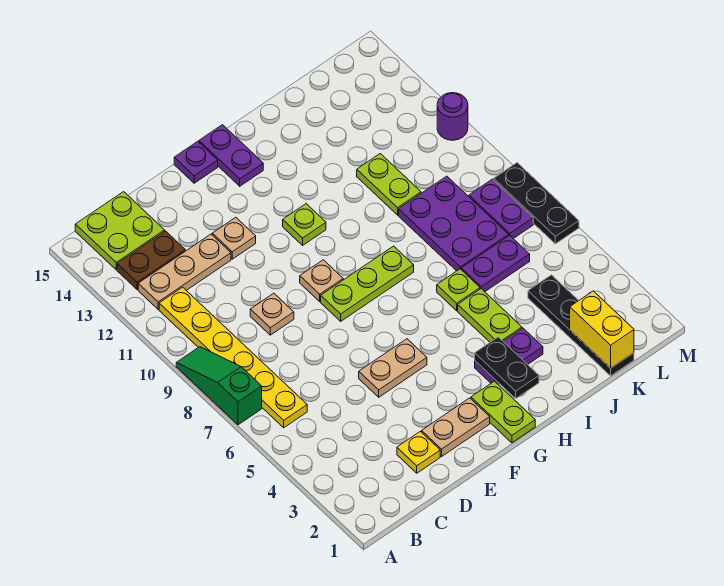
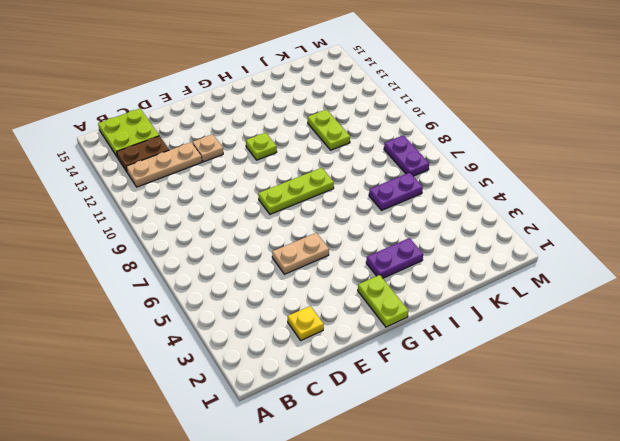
none -> green 1x3 slope [176,347,262,425]
none -> yellow 1x6 plate [159,287,307,428]
none -> tan 1x1 plate [250,293,294,335]

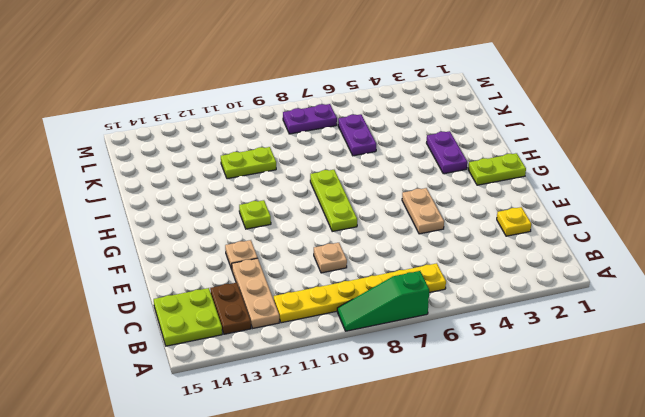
none -> tan 1x2 plate [422,398,490,456]
none -> tan 1x1 plate [300,260,343,302]
none -> purple 1x1 plate [174,141,218,183]

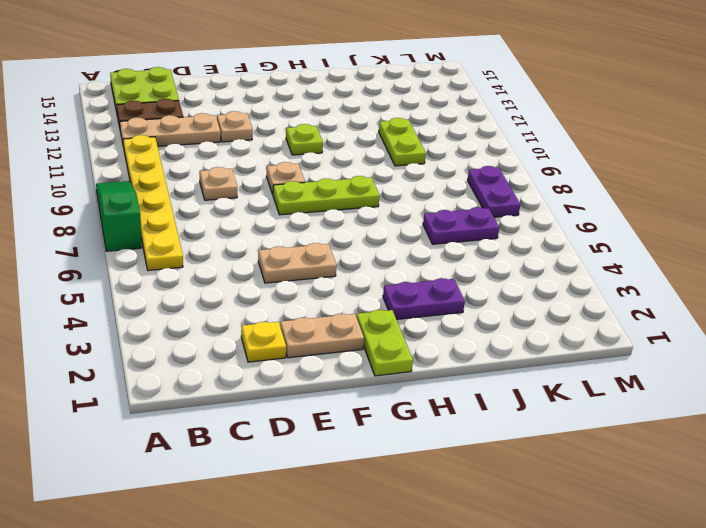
none -> purple 1x1 plate [174,141,218,183]
none -> purple 1x2 plate [199,125,263,186]
none -> lime 1x2 plate [458,289,522,342]

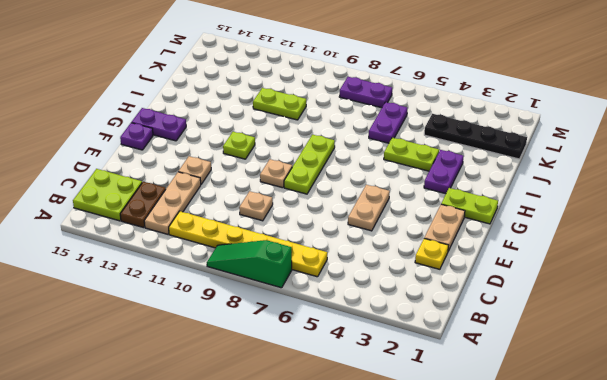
none -> lime 1x1 plate [437,269,480,311]
none -> purple 2x3 plate [399,176,509,271]
none -> black 1x3 plate [494,163,579,244]

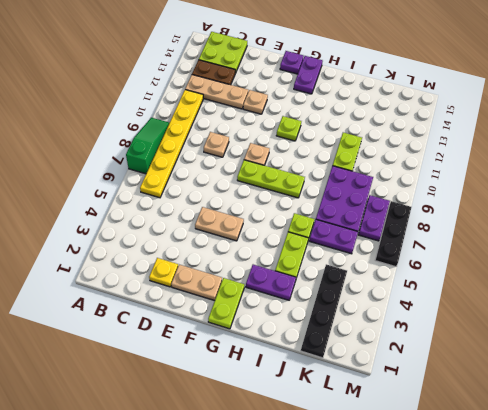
none -> purple 1x1 round brick [437,93,468,140]
none -> black 1x2 plate [475,337,539,398]
none -> yellow 1x2 brick [570,291,634,368]

